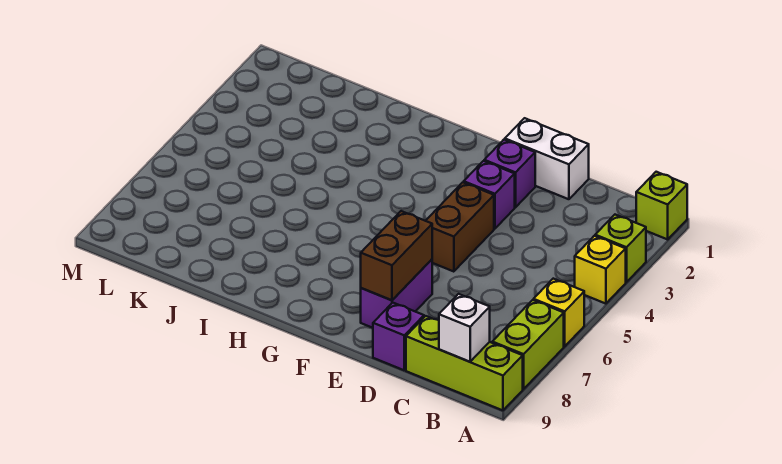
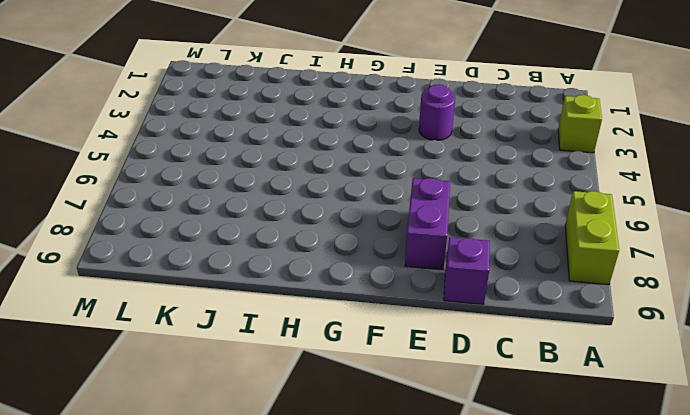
purple 1x1 round brick [419,84,455,140] -> purple 1x1 brick [464,161,515,229]
none -> lime 1x1 brick [636,172,687,239]
none -> yellow 1x1 brick [575,236,626,304]
none -> yellow 1x1 brick [534,279,584,346]

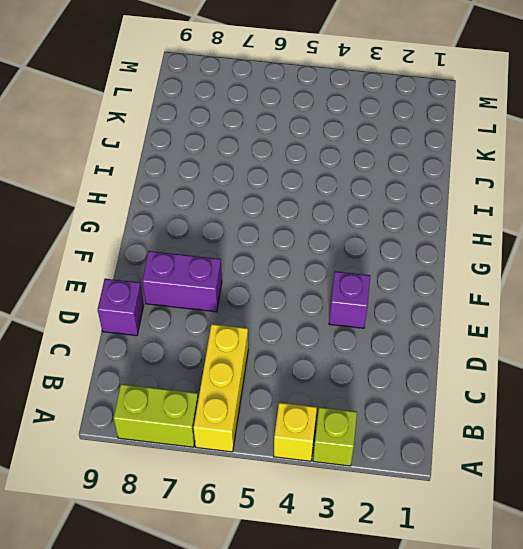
yellow 1x3 brick [194,324,248,452] -> yellow 1x1 brick [534,279,584,346]
none -> lime 1x1 brick [636,172,687,239]
none -> lime 1x3 brick [406,316,523,410]
none -> white 1x2 brick [505,118,589,199]

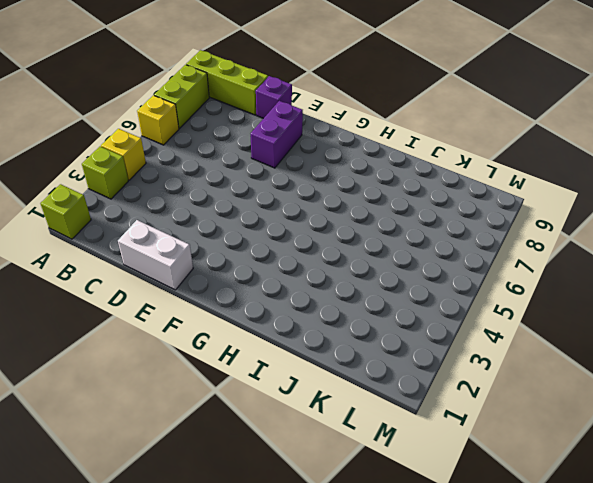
none -> purple 1x1 brick [484,140,535,207]
none -> purple 1x1 brick [464,161,515,229]
none -> brown 1x2 brick [426,182,494,272]

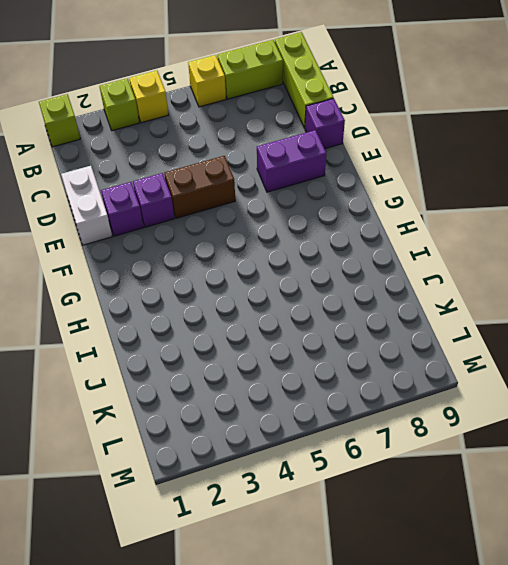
none -> white 1x1 brick [439,294,490,362]
none -> brown 1x2 brick [361,211,432,300]

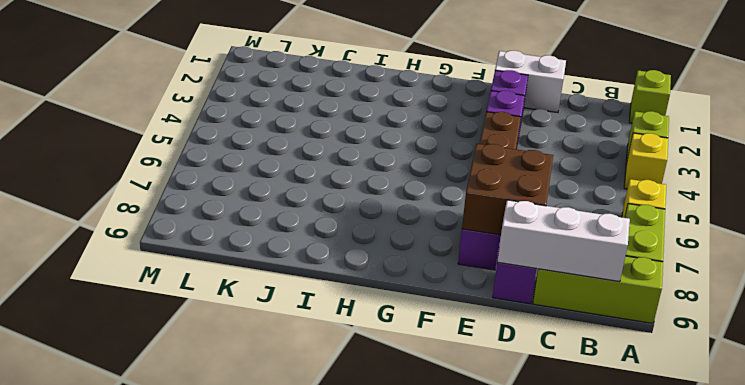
white 1x3 brick [497,200,630,282] -> white 1x1 brick [439,294,490,362]
brown 2x2 brick [462,144,553,235] -> brown 1x2 brick [361,211,432,300]

